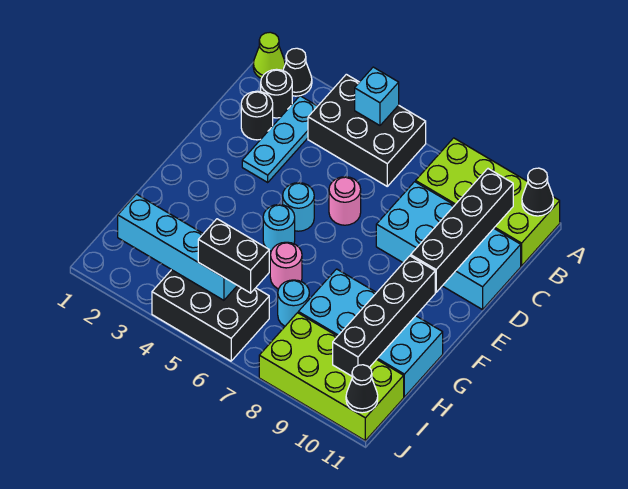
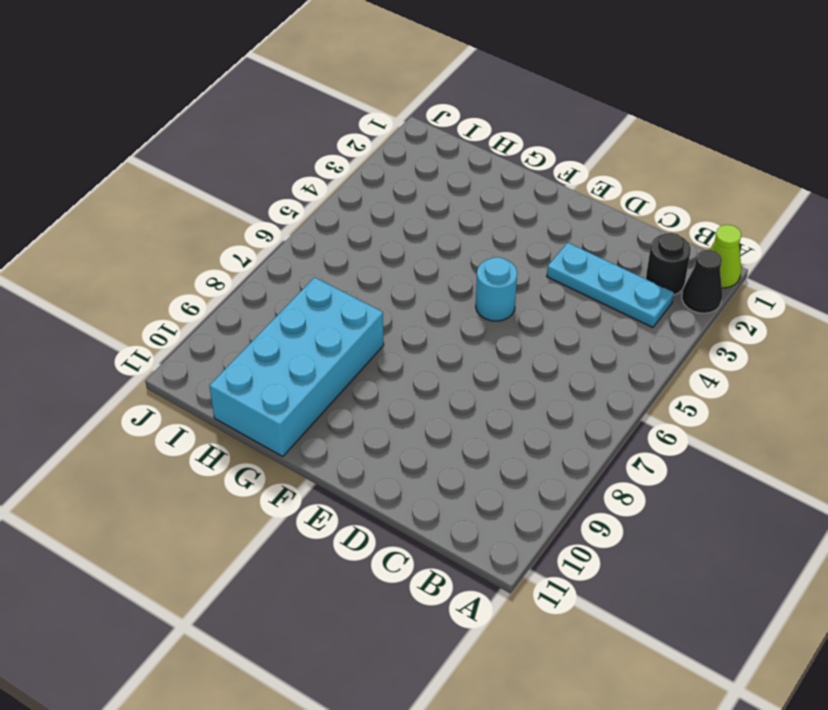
none -> black 2x3 brick [308,74,426,186]
none -> lime 2x4 brick [416,138,560,266]
none -> black 1x1 round brick [241,91,273,140]

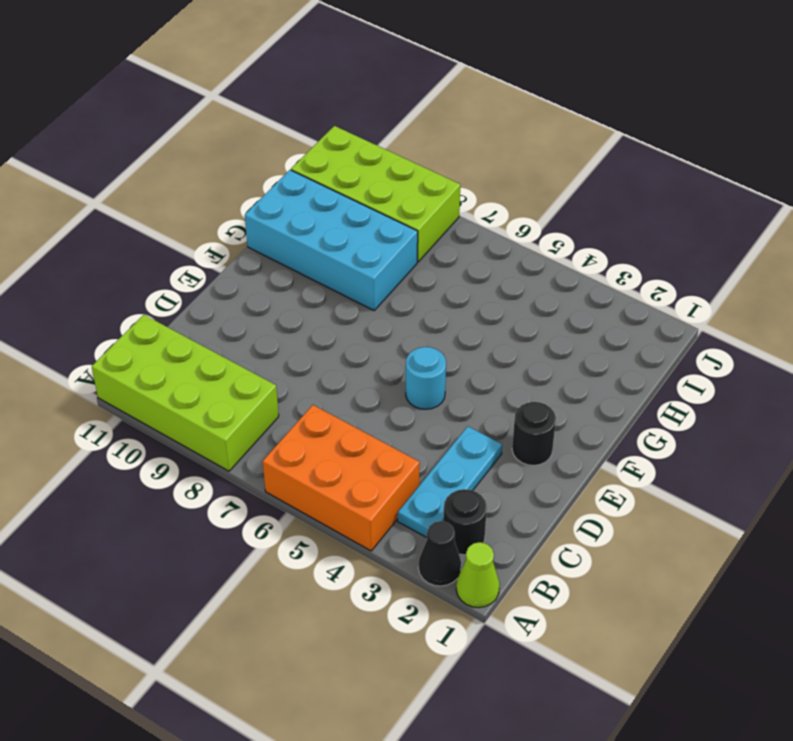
orange 2x3 brick [263,405,420,551] -> black 2x3 brick [308,74,426,186]
black 1x1 round brick [512,402,556,465] -> black 1x1 round brick moved to [241,91,273,140]
none -> cyan 2x4 brick [376,182,521,310]
none -> pink 1x1 round brick [329,177,361,225]
none -> cyan 1x1 round brick [263,204,295,251]

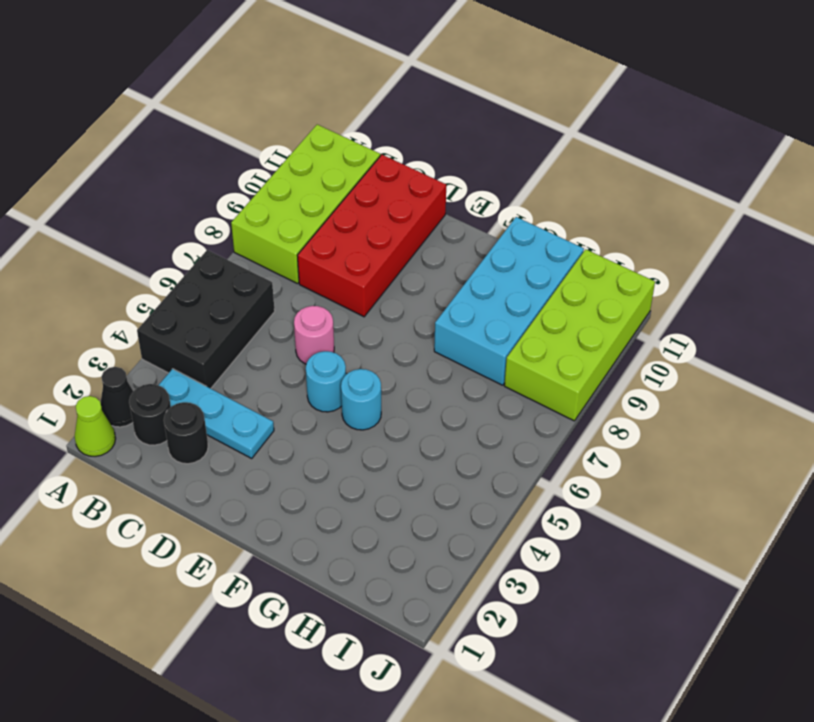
red 2x4 brick [297,155,446,317] -> cyan 2x4 brick [376,182,521,310]
none -> pink 1x1 round brick [270,242,302,289]
none -> cyan 1x1 round brick [278,280,309,326]
none -> black 2x3 brick [152,270,269,361]

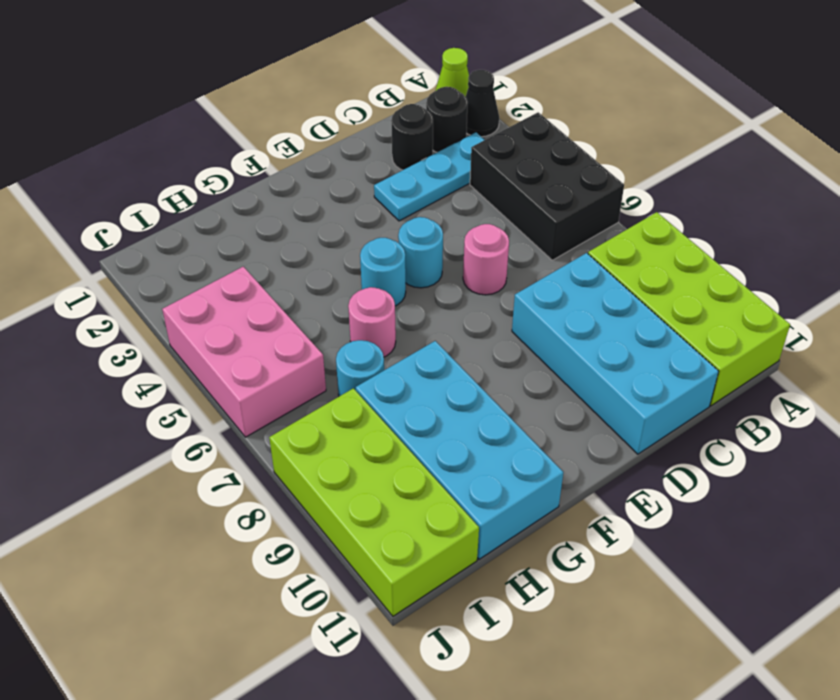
pink 2x3 brick [162,267,326,437] -> black 2x3 brick [152,270,269,361]
none -> cyan 1x1 brick [355,67,399,125]
none -> black 1x1 cone [522,168,553,216]
none -> black 1x4 brick [411,169,513,292]

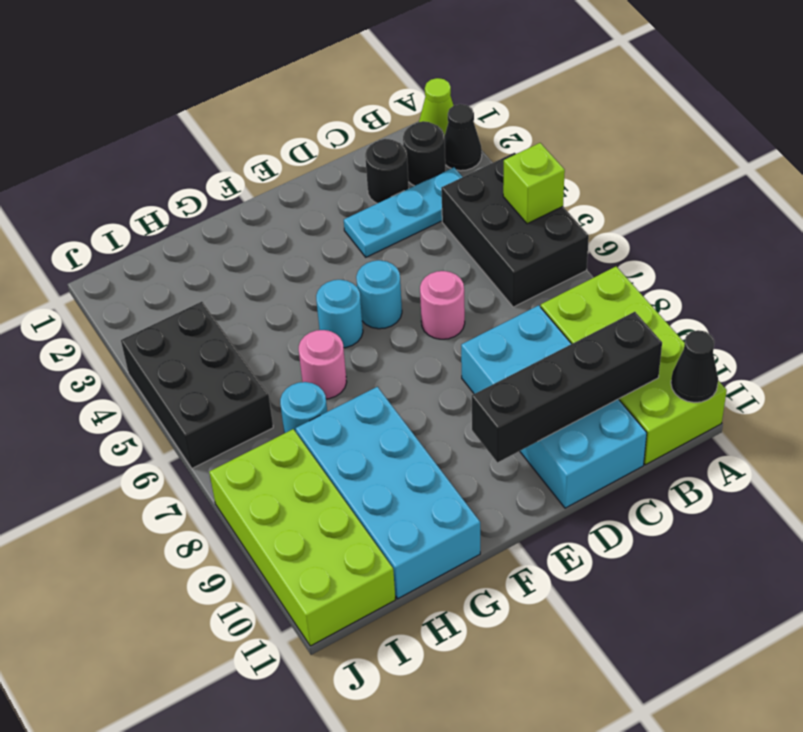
lime 1x1 brick [503,143,565,224] -> cyan 1x1 brick [355,67,399,125]
none -> black 1x4 brick [333,256,435,376]
none -> cyan 1x4 brick [118,194,237,300]
none -> black 1x1 cone [346,365,378,413]

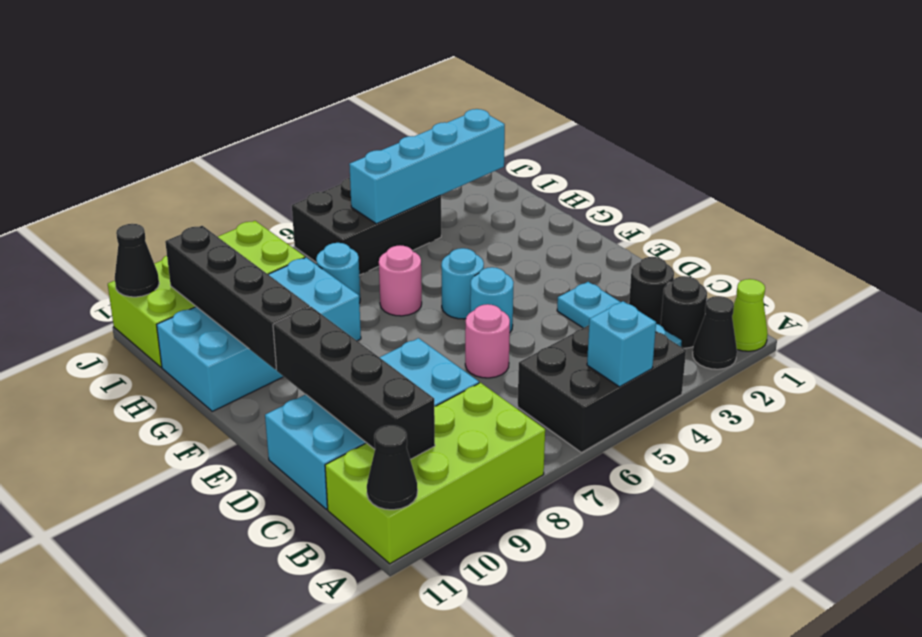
none -> black 1x2 brick [198,219,269,293]

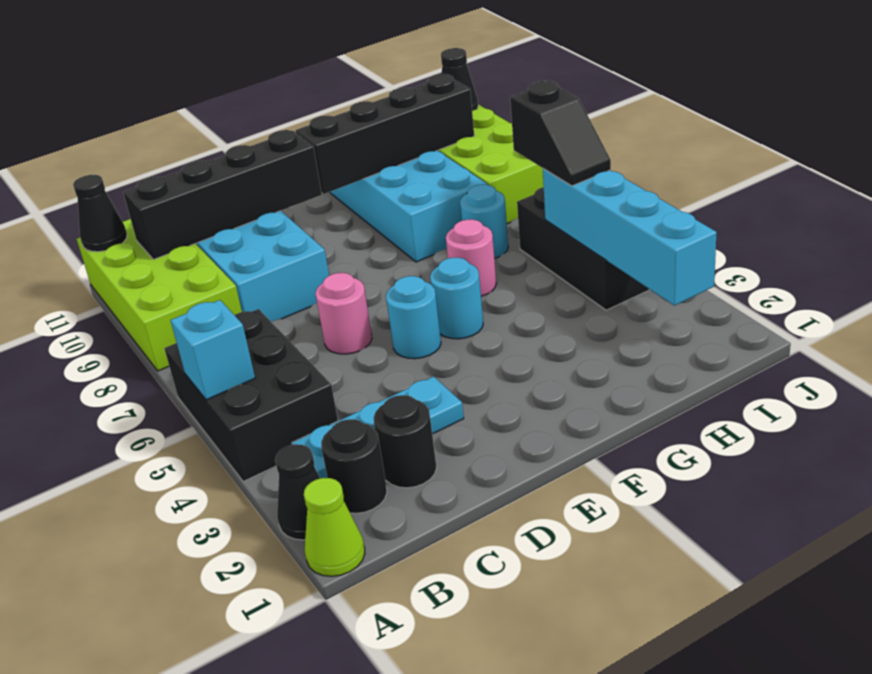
black 1x2 slope [510,81,611,186] -> black 1x2 brick [198,219,269,293]

